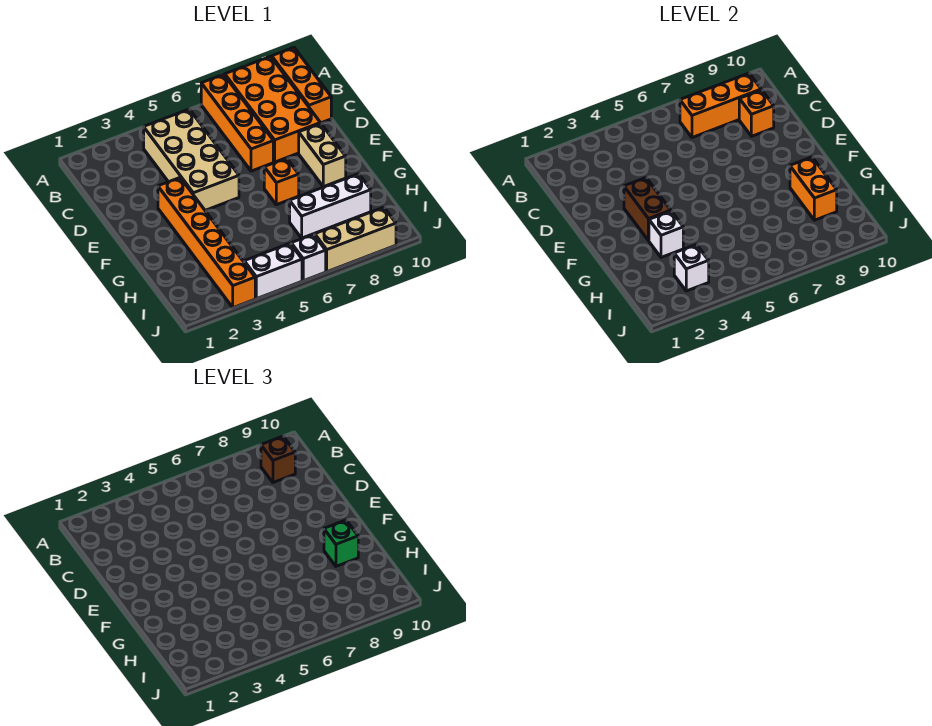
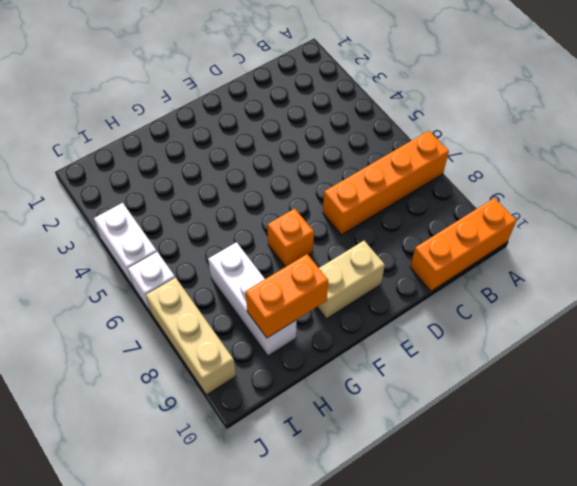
none -> orange 2x4 brick [225,56,320,162]
none -> tan 2x4 brick [144,109,239,210]
none -> orange 1x6 brick [158,178,255,308]

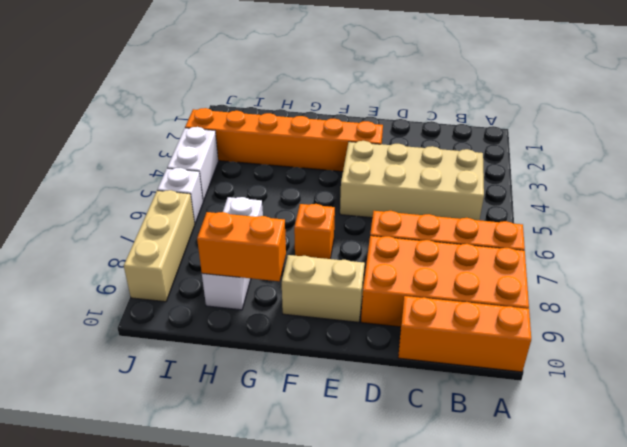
none -> orange 1x3 brick [680,73,761,138]
none -> orange 1x1 brick [739,90,774,136]
none -> brown 1x2 brick [624,178,671,241]

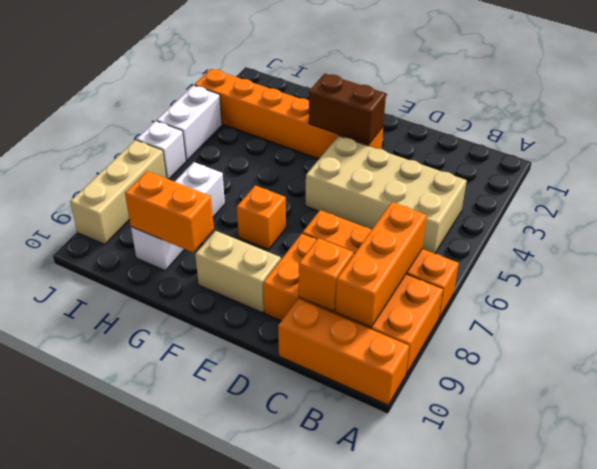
none -> white 1x1 brick [649,211,683,257]
none -> white 1x1 brick [674,245,709,291]
none -> brown 1x1 brick [261,436,295,483]

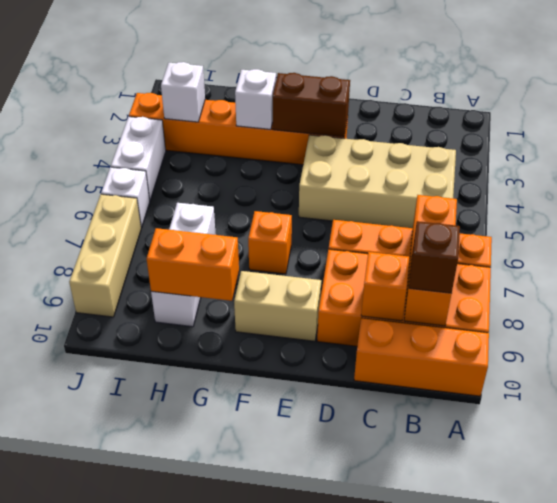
none -> green 1x1 brick [324,520,358,566]

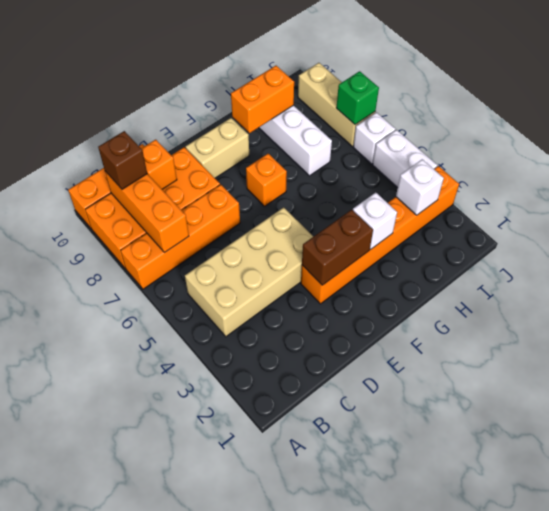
green 1x1 brick [336,71,379,125] -> green 1x1 brick moved to [324,520,358,566]

